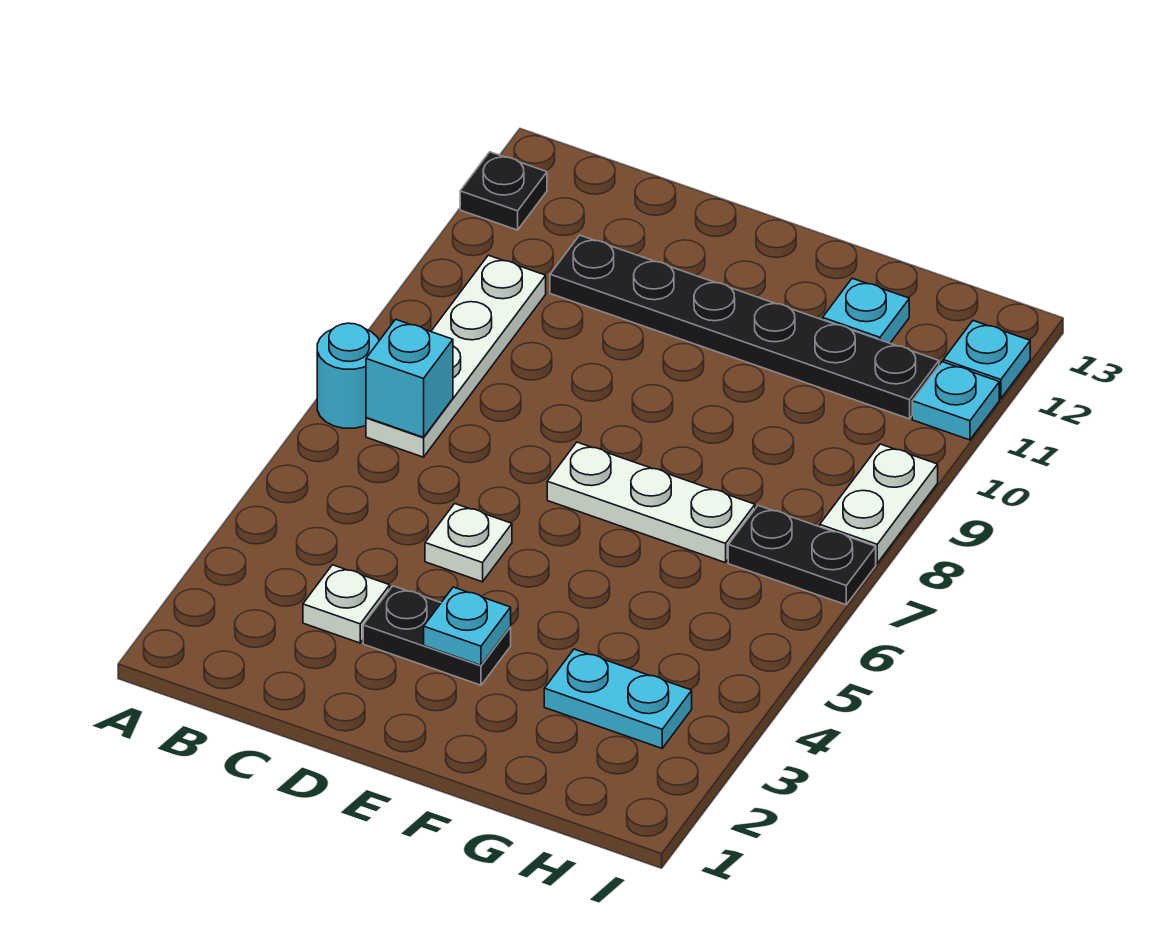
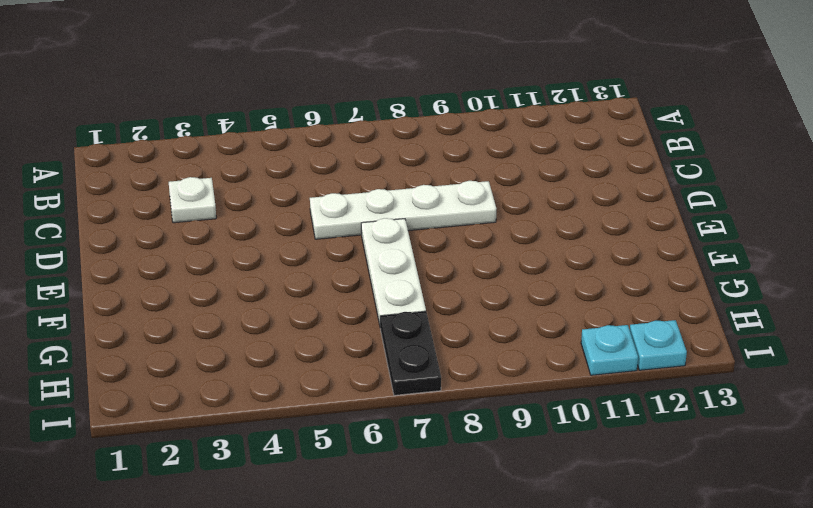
white 1x4 plate [310,181,496,239] -> white 1x4 plate moved to [366,255,546,457]
none -> cyan 1x1 round brick [317,323,379,428]
none -> black 1x1 plate [460,152,547,230]
none -> black 1x6 plate [550,235,939,419]

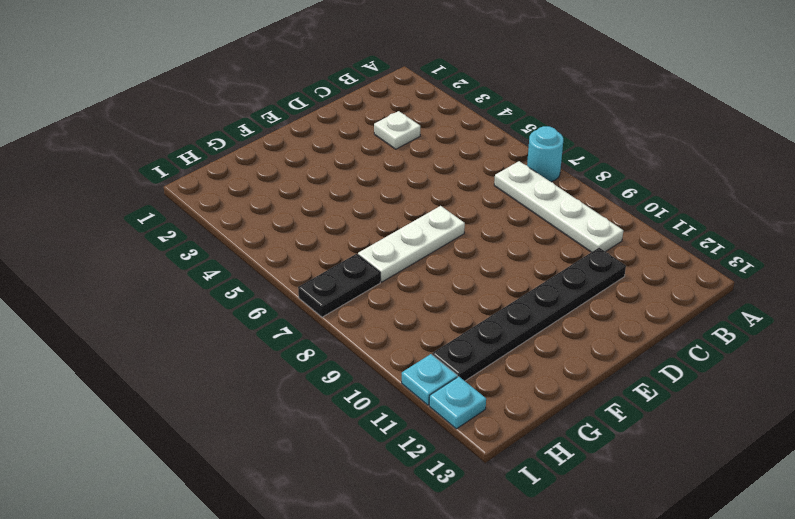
none -> black 1x1 plate [460,152,547,230]
none -> black 1x2 plate [363,586,511,685]
none -> white 1x1 plate [425,504,512,582]

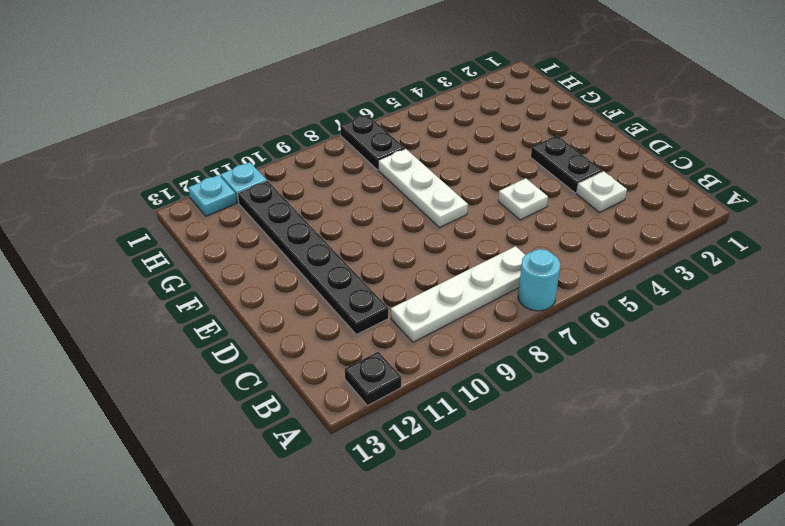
none -> cyan 1x2 plate [544,649,692,748]
none -> cyan 1x1 plate [823,278,909,343]
none -> white 1x2 plate [820,444,938,563]

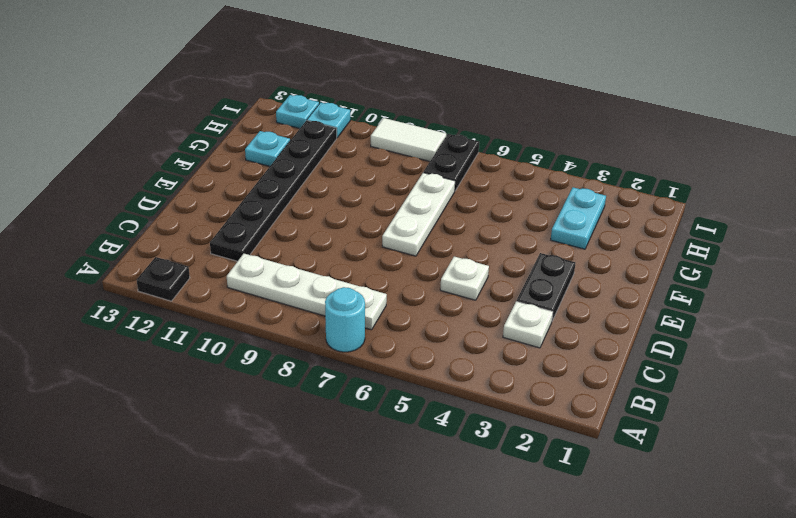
white 1x2 tile [371,118,446,161] -> white 1x2 plate [820,444,938,563]
none -> cyan 1x1 brick [366,319,453,437]
none -> cyan 1x1 plate [424,587,511,665]

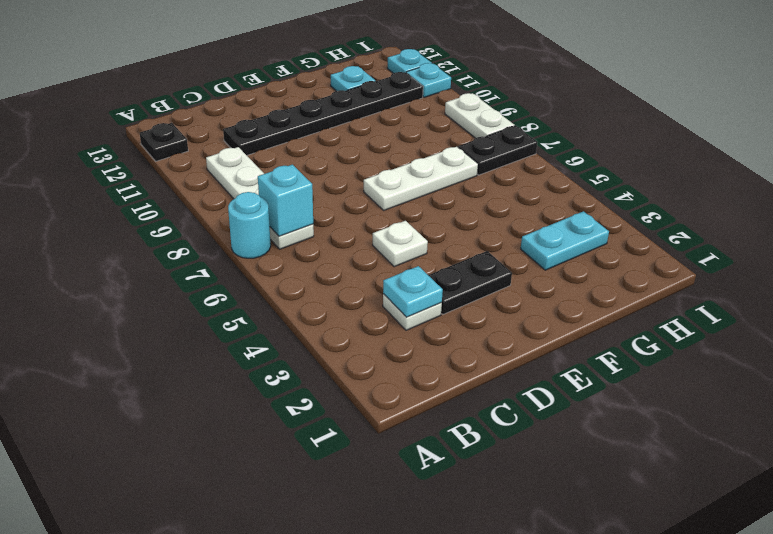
cyan 1x1 plate [383,266,443,317] -> cyan 1x1 plate moved to [424,587,511,665]

